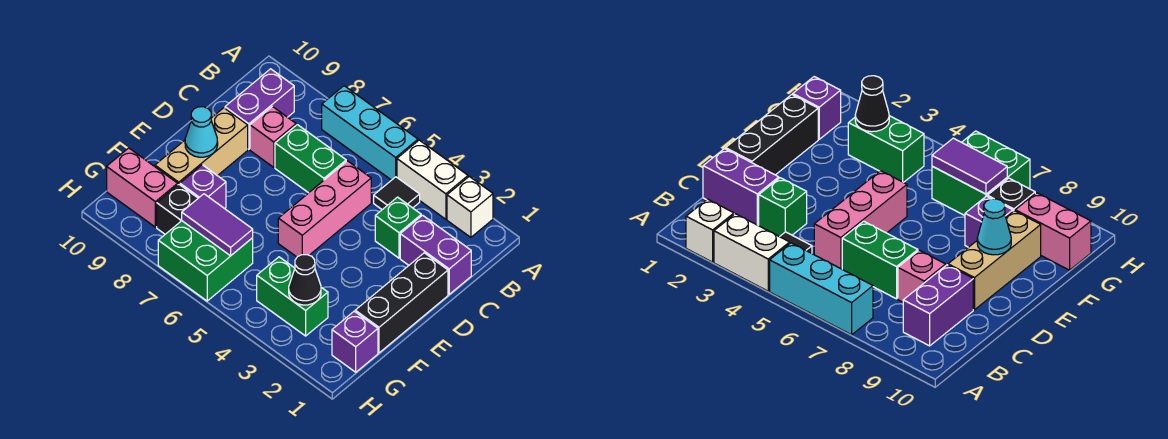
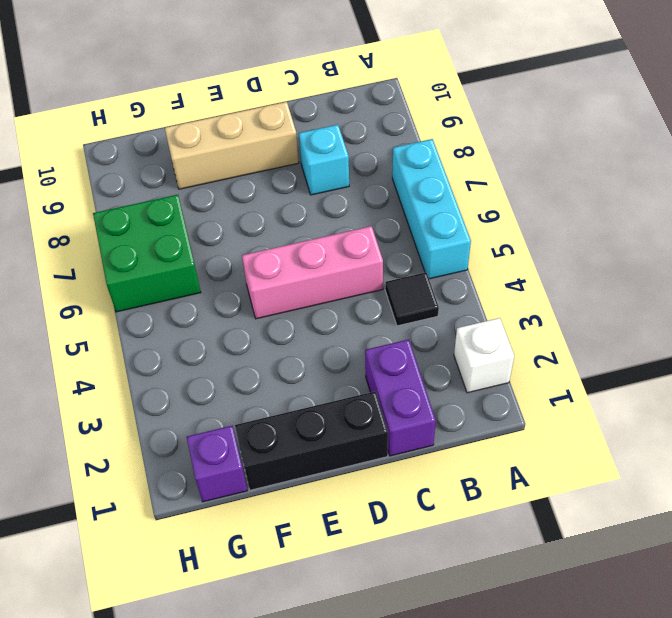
cyan 1x1 brick [299,125,349,195] -> pink 1x1 brick [250,106,296,167]
none -> white 1x2 brick [397,140,468,219]
none -> purple 1x2 brick [225,69,294,149]
none -> green 1x1 brick [375,197,421,258]

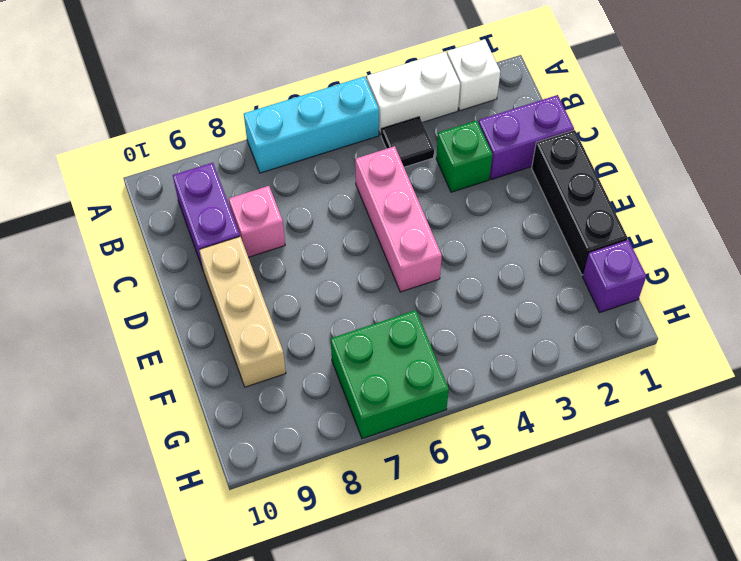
none -> green 1x2 brick [275,125,346,193]
none -> purple 1x1 brick [180,165,226,209]
none -> green 1x2 brick [257,257,328,336]

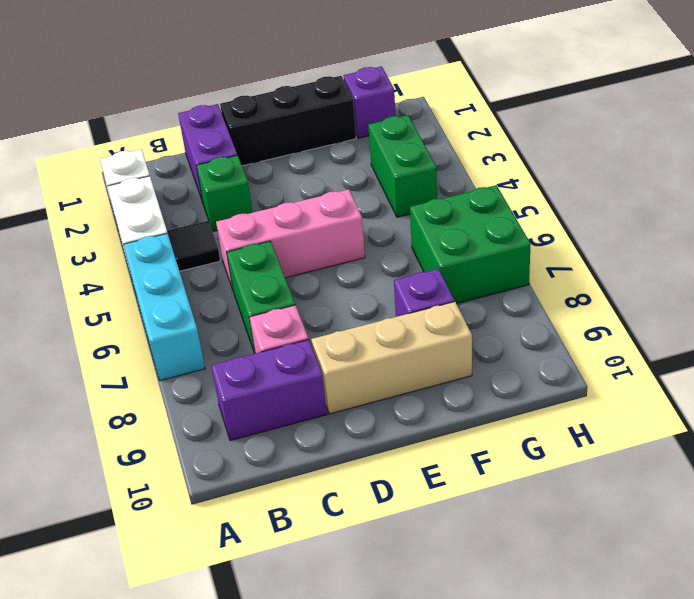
none -> black 1x1 brick [157,184,198,234]
none -> pink 1x2 brick [107,148,178,227]
none -> cyan 1x1 cone [185,107,218,157]

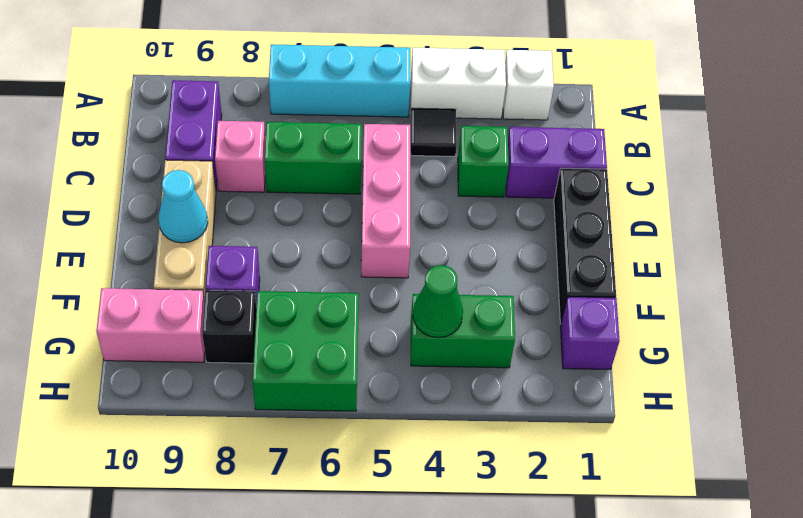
green 1x1 cone [413,265,463,338] -> none
none -> black 1x1 cone [289,255,321,305]
none -> purple 1x2 tile [182,194,253,256]

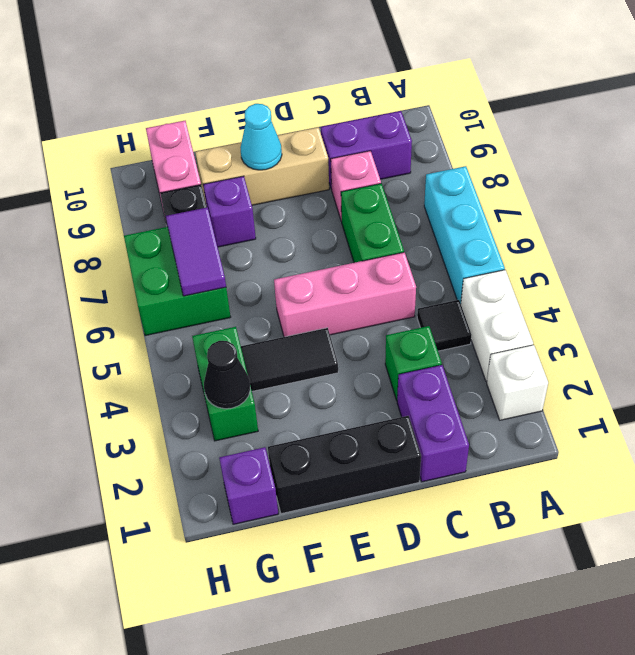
black 1x2 tile [241,328,338,391] -> none

